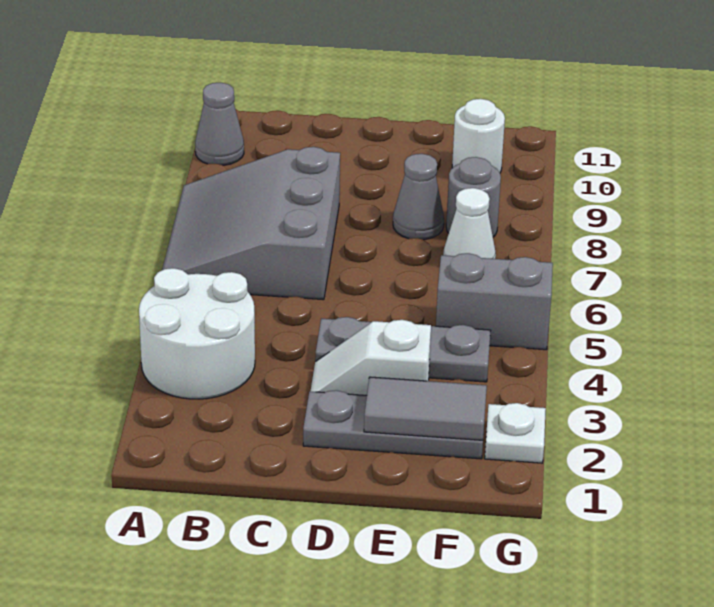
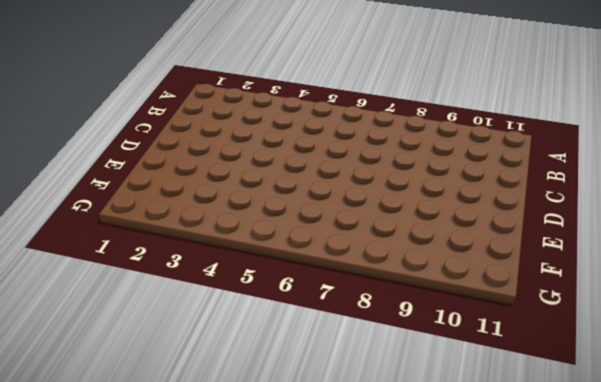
none -> white 2x2 round brick [139,268,255,399]
none -> grey 3x3 slope [162,147,340,300]
none -> grey 1x1 cone [195,82,244,165]

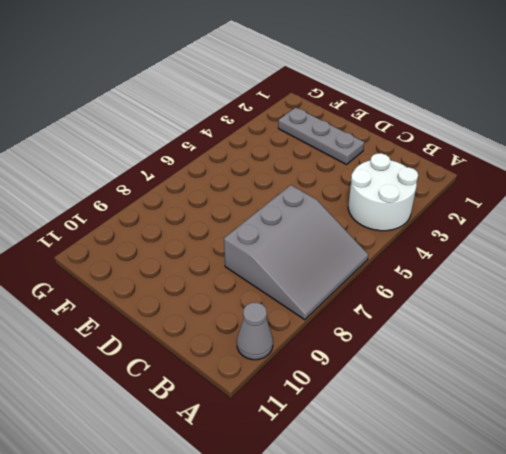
none -> white 1x2 slope [310,320,431,395]
none -> grey 1x3 plate [315,317,491,382]
none -> grey 1x1 cone [393,154,444,240]

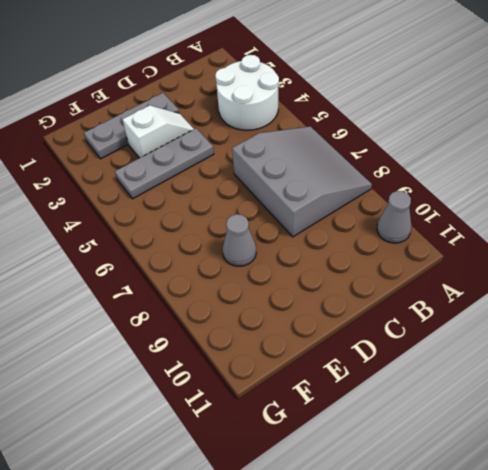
none -> grey 1x2 brick [436,253,553,350]
none -> white 1x1 cone [443,188,496,259]
none -> grey 1x1 round brick [446,157,501,237]

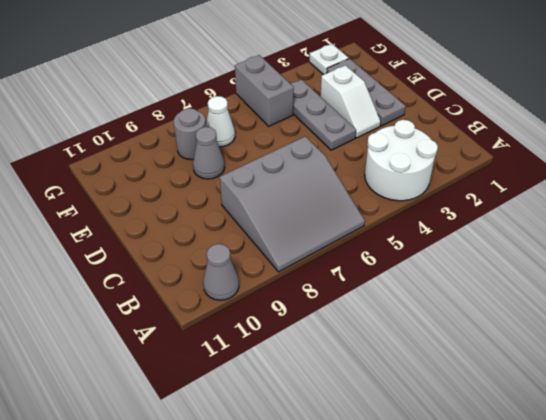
none -> white 1x1 round brick [452,99,505,173]
none -> grey 1x2 tile [364,377,487,440]

